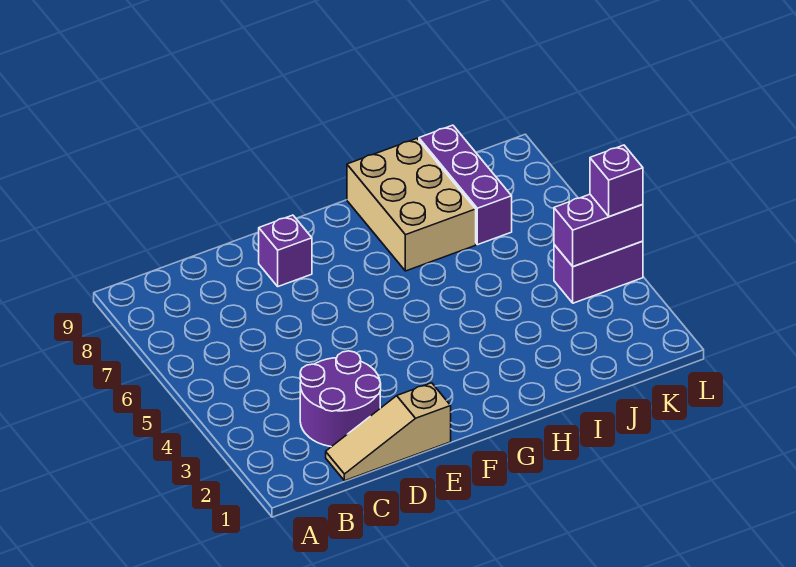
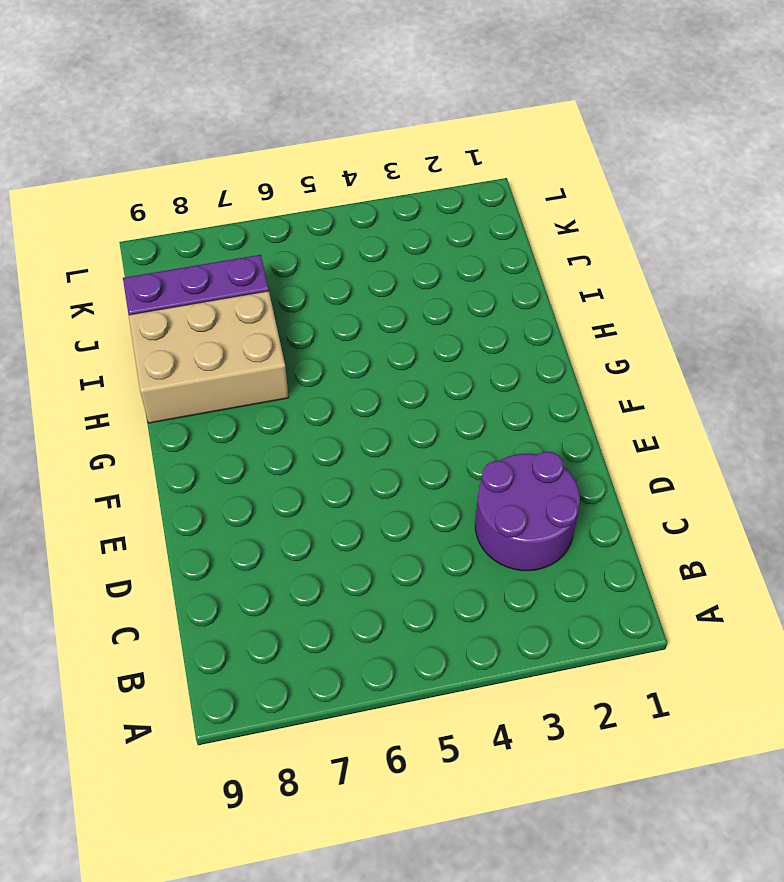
none -> tan 1x3 slope [326,383,451,481]
none -> purple 1x1 brick [259,215,312,287]

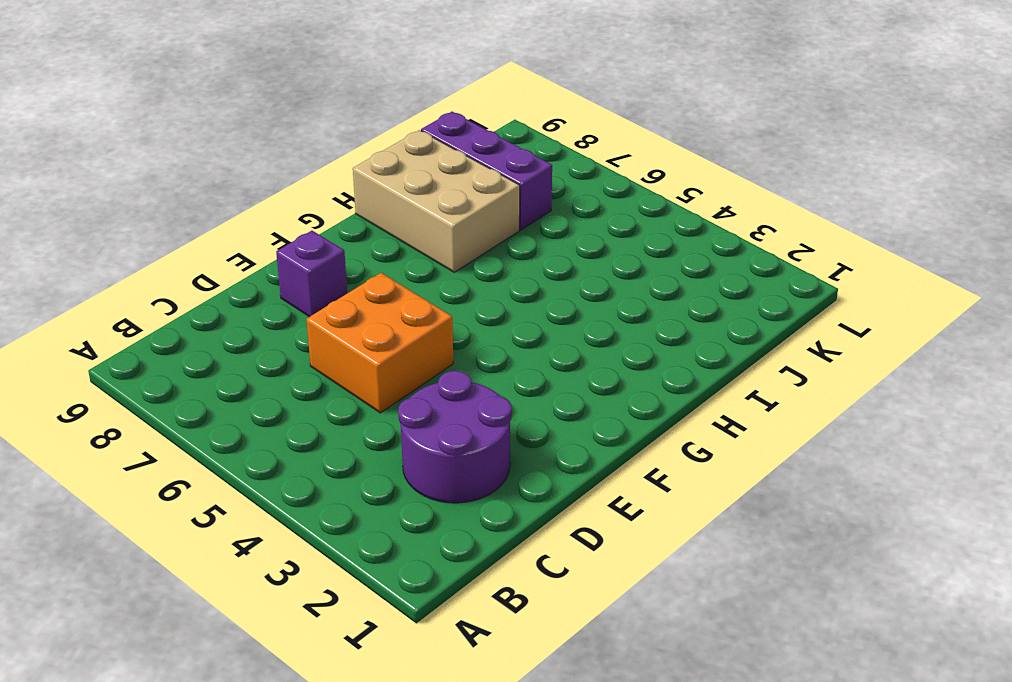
orange 2x2 brick [306,273,453,413] -> none
none -> tan 1x3 slope [326,383,451,481]
none -> purple 1x2 brick [554,241,643,303]

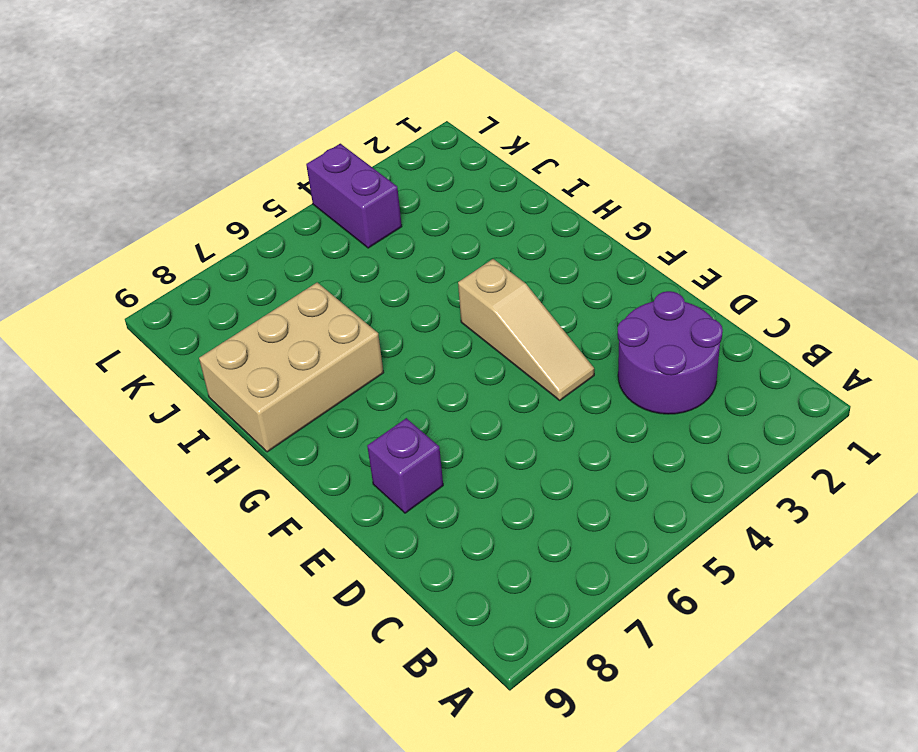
tan 1x3 slope [458,259,594,400] -> tan 1x3 slope moved to [326,383,451,481]
none -> purple 1x3 brick [419,125,512,245]
none -> purple 1x2 brick [554,194,643,267]

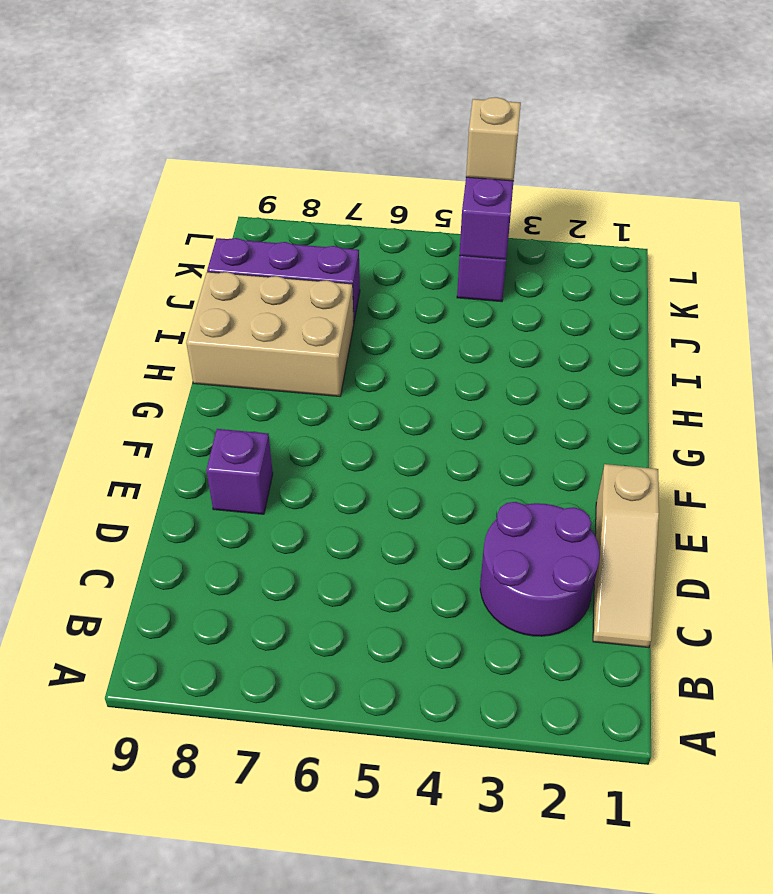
tan 1x1 brick [466,97,521,181] -> purple 1x1 brick [590,145,643,216]

